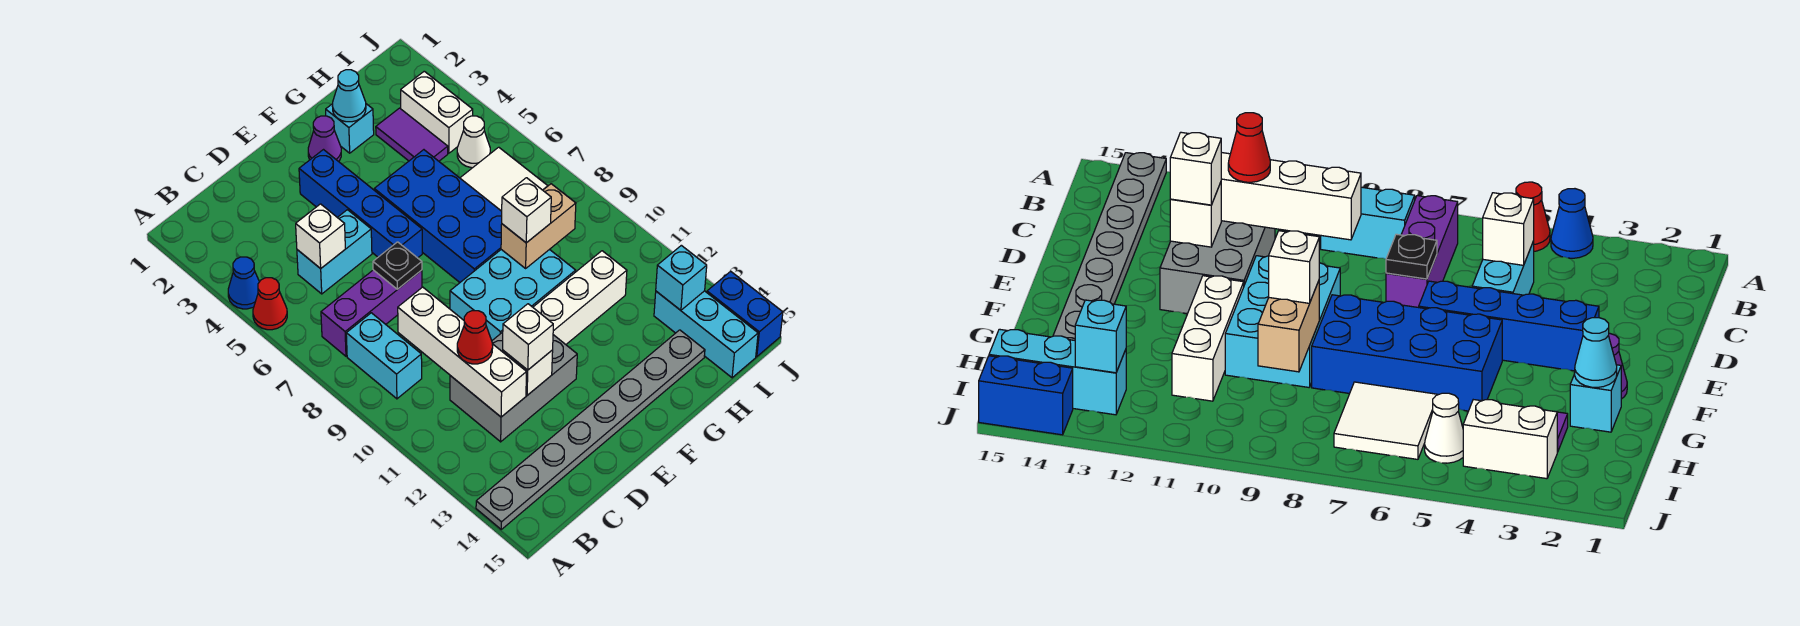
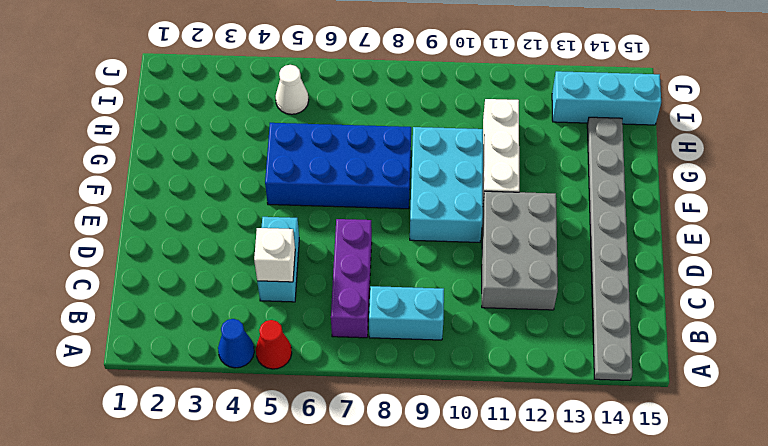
none -> blue 1x4 brick [299,150,422,258]
none -> purple 1x1 cone [308,116,341,162]
none -> cyan 1x1 brick [326,104,374,153]

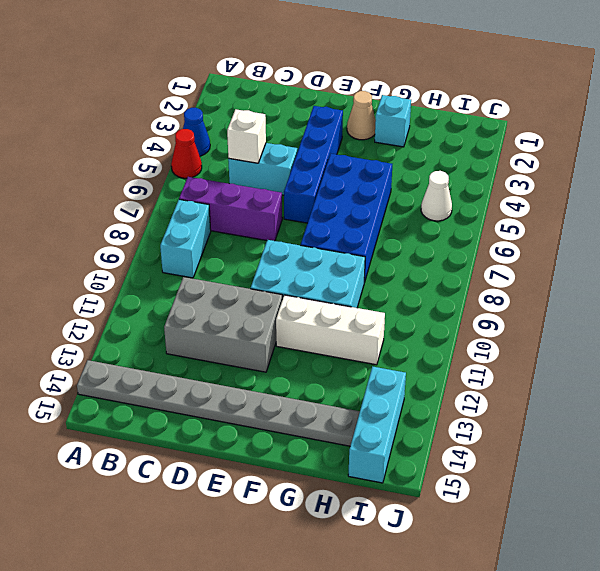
tan 1x1 cone [347,91,376,140] -> purple 1x1 cone [308,116,341,162]
none -> purple 1x2 tile [376,108,448,161]
none -> white 2x2 tile [460,147,548,211]
none -> white 1x2 brick [401,71,473,153]

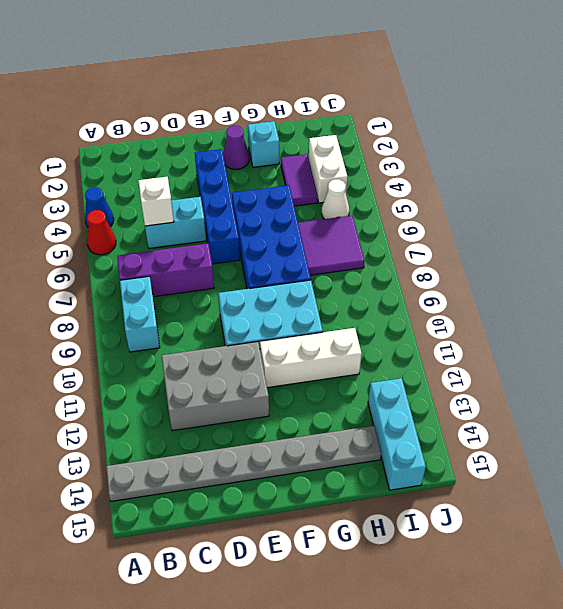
purple 2x2 tile [298,216,365,275] -> white 2x2 tile [460,147,548,211]
none -> blue 1x2 brick [707,271,783,357]
none -> white 1x4 brick [398,287,527,417]
none -> black 1x1 plate [373,242,422,289]

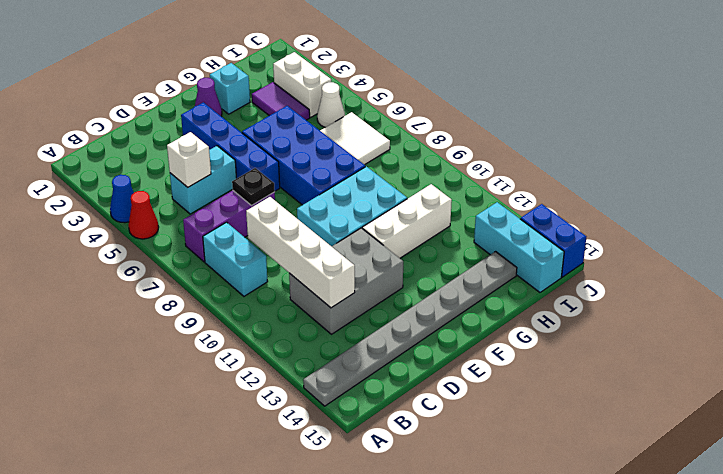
none -> white 1x1 brick [502,350,553,395]
none -> cyan 1x1 cone [332,70,366,122]
none -> tan 1x2 brick [501,184,576,268]

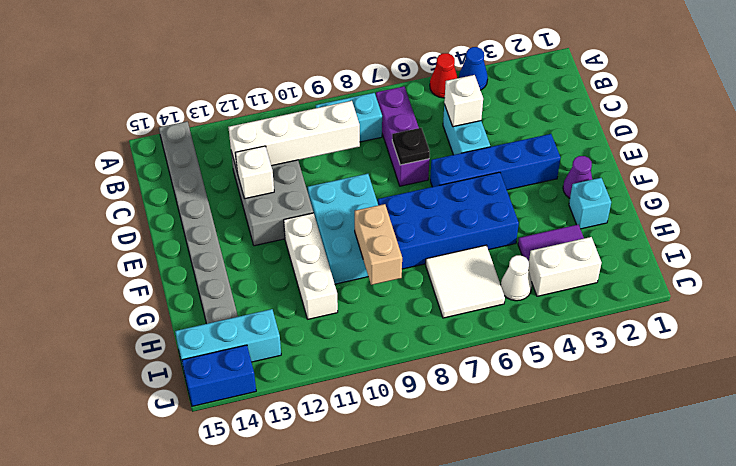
none -> cyan 1x1 cone [332,70,366,122]
none -> cyan 1x1 brick [656,245,707,310]
none -> red 1x1 cone [457,311,493,364]

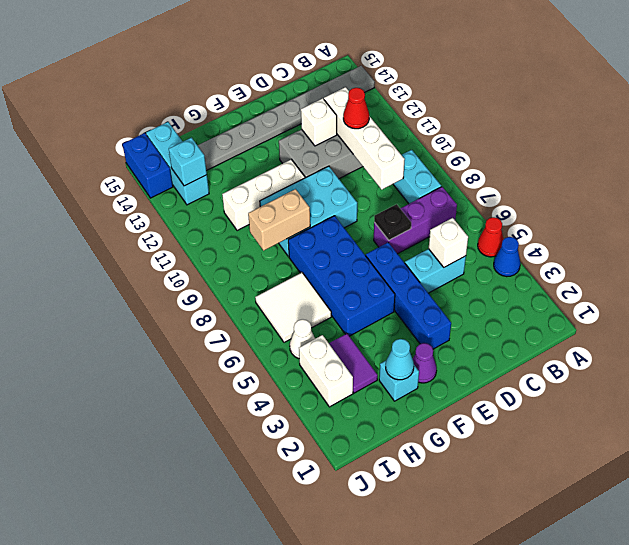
none -> white 1x1 brick [503,304,553,370]
none -> white 1x1 brick [502,178,551,243]

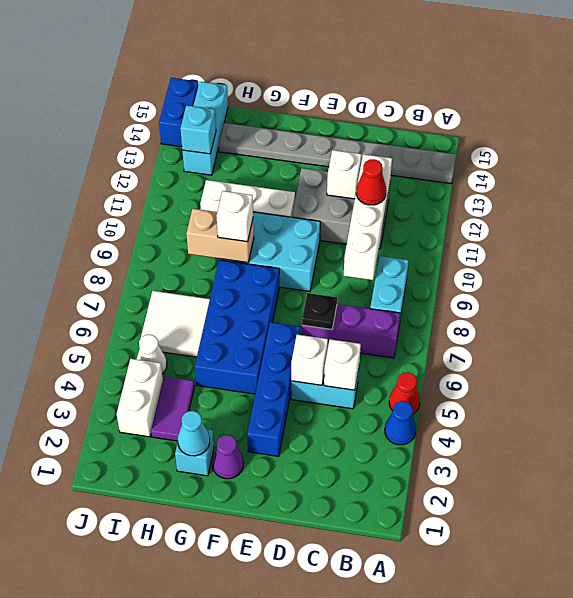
white 1x1 brick [291,335,328,385] -> white 1x1 brick moved to [503,304,553,370]

